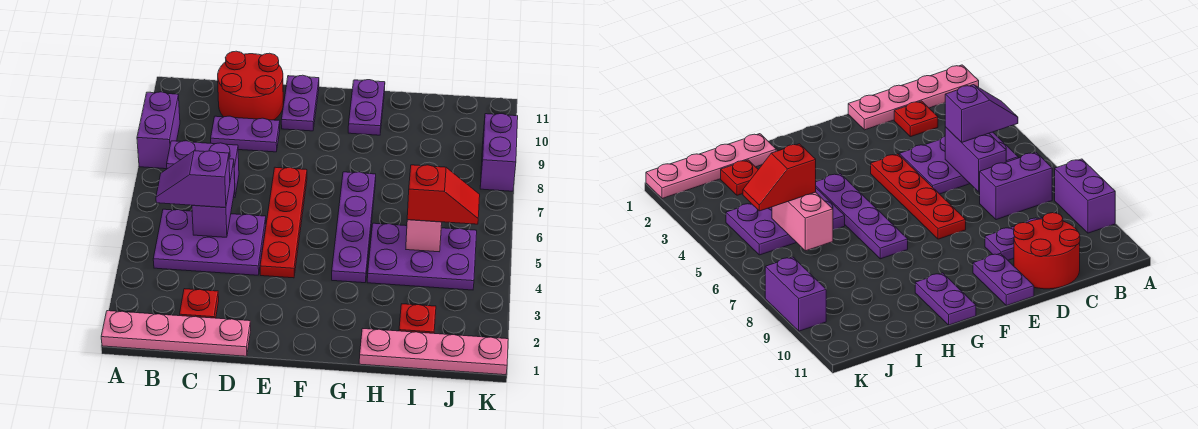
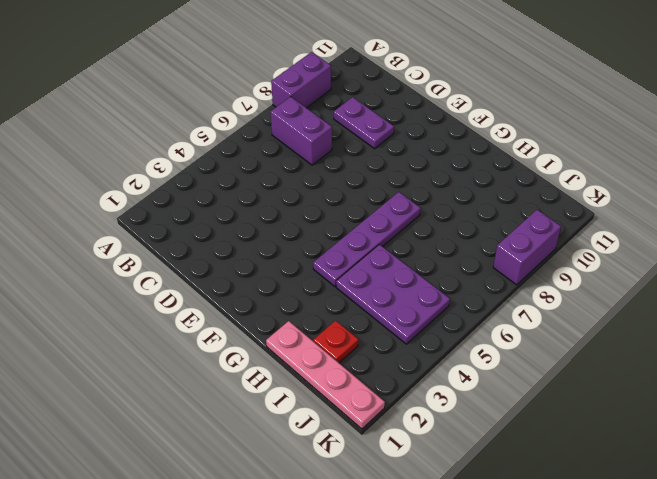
none -> pink 1x4 plate [101,311,251,356]
none -> purple 2x3 plate [153,209,266,275]
none -> red 1x1 plate [180,289,219,318]

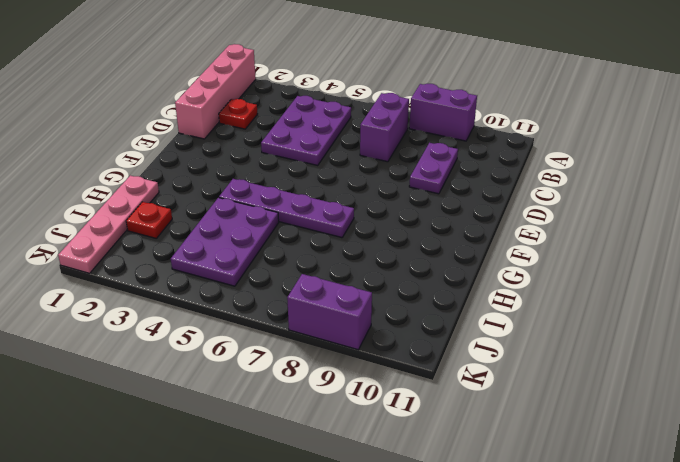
pink 1x4 brick [175,44,256,139] -> pink 1x4 plate [101,311,251,356]
none -> red 2x2 round brick [218,51,283,120]
none -> red 1x4 plate [260,167,307,278]
none -> purple 1x2 plate [281,75,319,131]

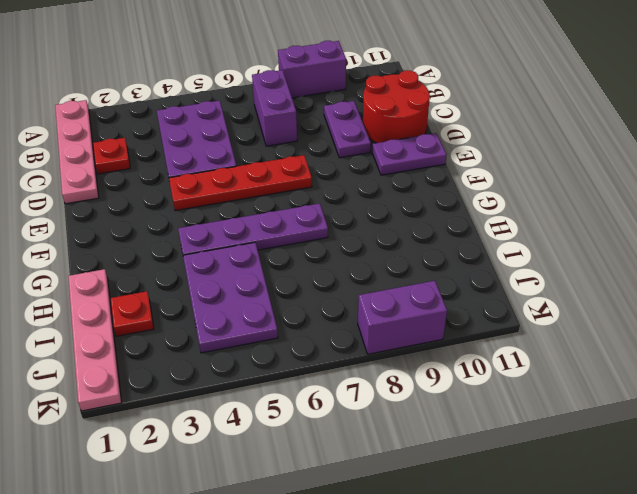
none -> purple 1x2 plate [348,80,385,135]
none -> purple 1x2 brick [192,159,235,237]
none -> pink 1x2 brick [406,220,442,252]

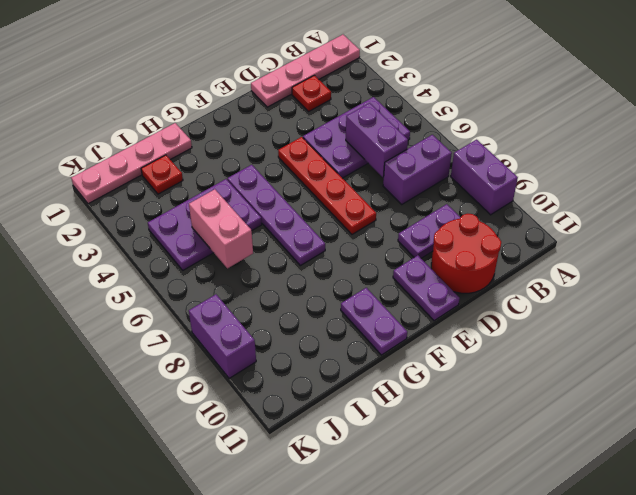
none -> purple 1x2 slope [156,151,230,208]
none -> red 1x2 slope [407,165,480,224]

